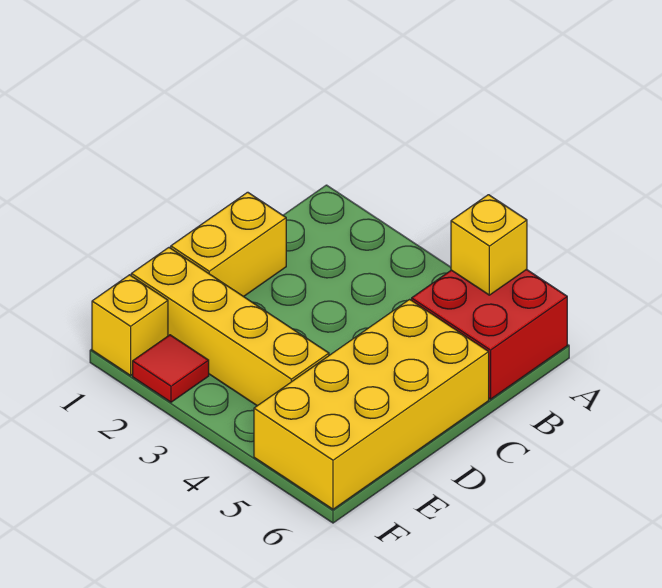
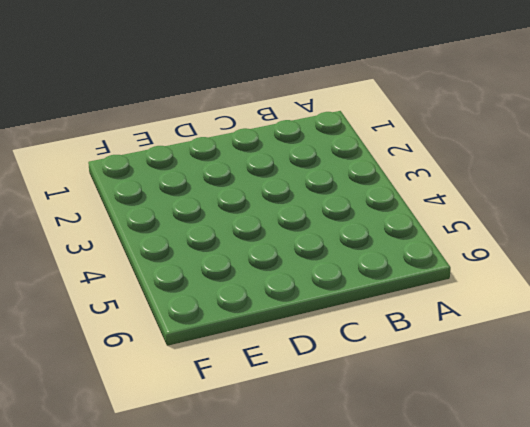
none -> red 2x2 brick [412,270,567,399]
none -> yellow 1x2 brick [171,192,286,297]

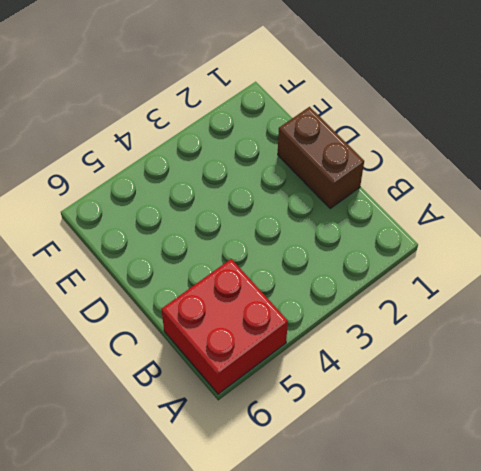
brown 1x2 brick [278,107,364,208] -> yellow 1x2 brick [171,192,286,297]
none -> yellow 2x4 brick [254,299,489,509]
none -> yellow 1x4 brick [131,248,329,406]

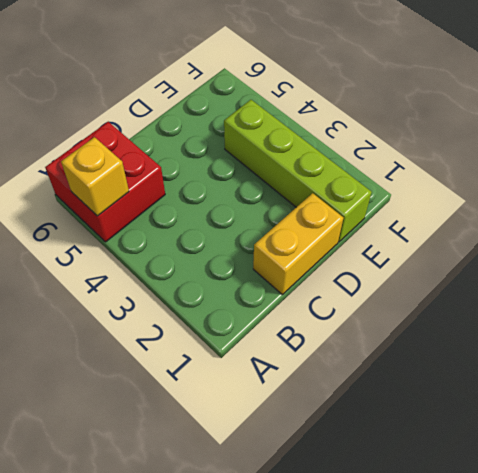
lime 1x4 brick [224,100,372,242] -> yellow 1x4 brick [131,248,329,406]
none -> yellow 2x4 brick [254,299,489,509]
none -> yellow 1x1 brick [92,275,168,375]

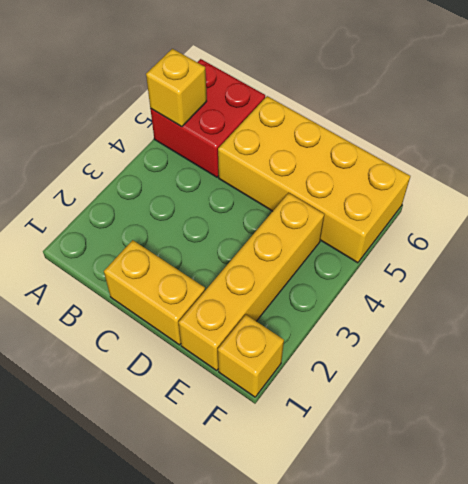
none -> red 1x1 tile [133,335,209,402]

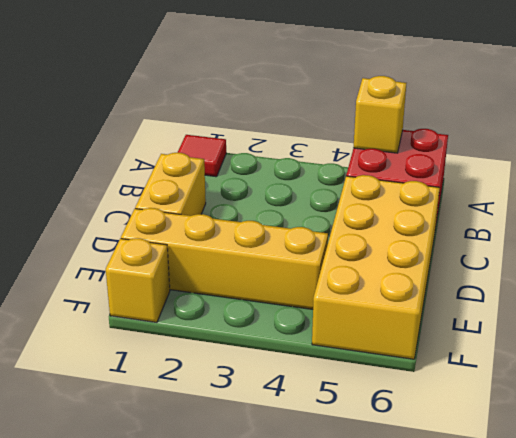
red 1x1 tile [177,135,226,177] -> red 1x1 tile moved to [133,335,209,402]

